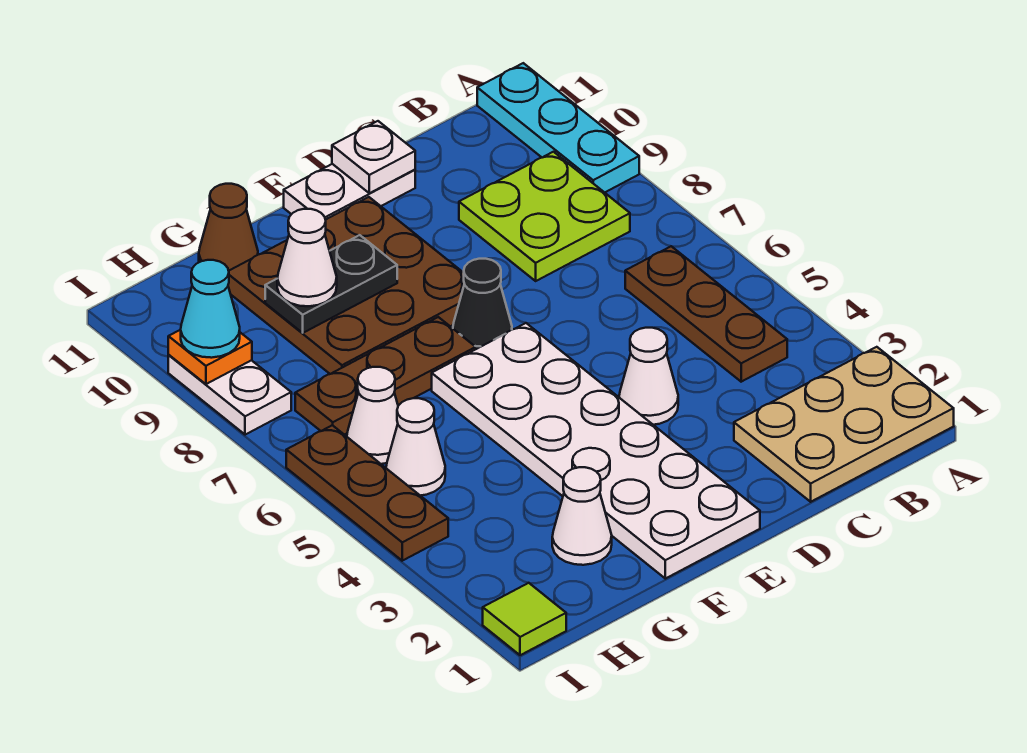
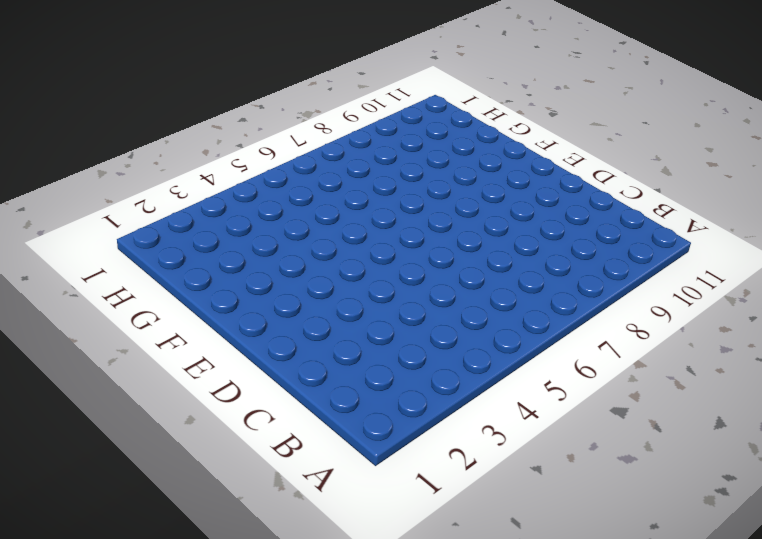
none -> tan 2x3 plate [734,347,954,502]
none -> cyan 1x3 plate [477,63,639,193]
none -> brown 1x3 plate [625,246,787,382]

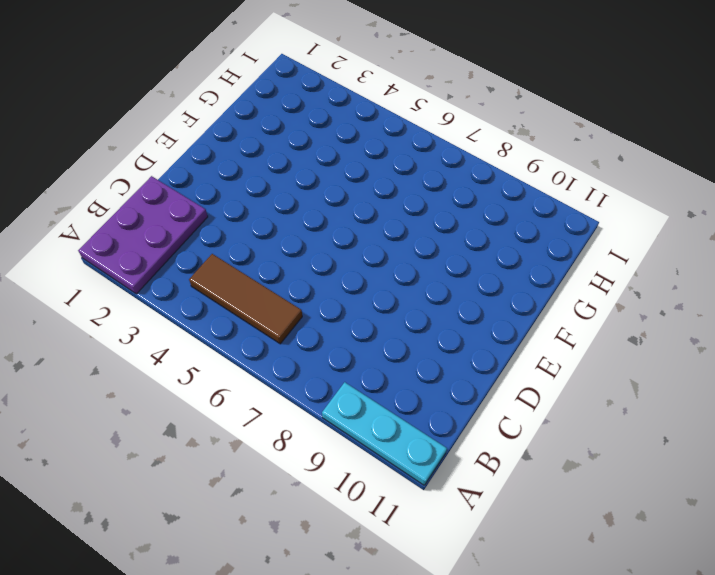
purple 2x3 plate [78,176,208,294] -> tan 2x3 plate [734,347,954,502]
brown 1x3 tile [189,254,302,344] -> brown 1x3 plate [625,246,787,382]
none -> lime 2x2 plate [459,152,630,281]
none -> white 1x1 cone [619,328,678,425]
none -> white 1x2 plate [284,164,415,220]

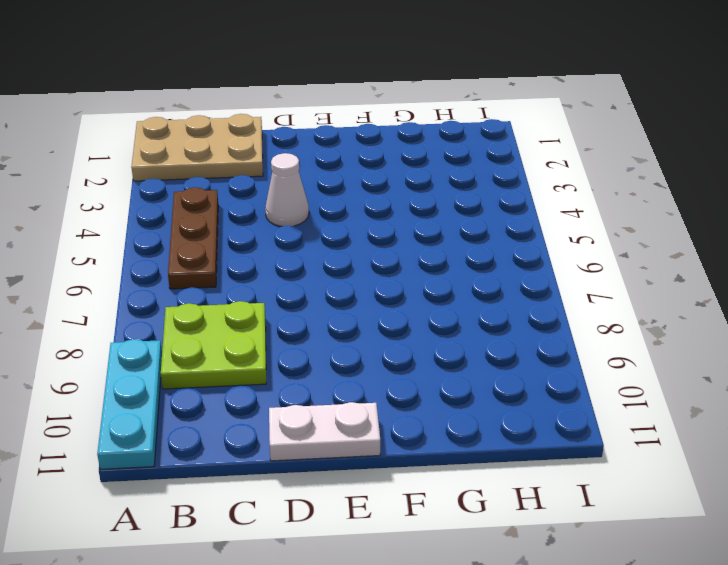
none -> white 2x6 plate [432,323,760,579]
none -> black 1x1 cone [453,259,512,349]
none -> brown 3x3 plate [228,197,464,374]

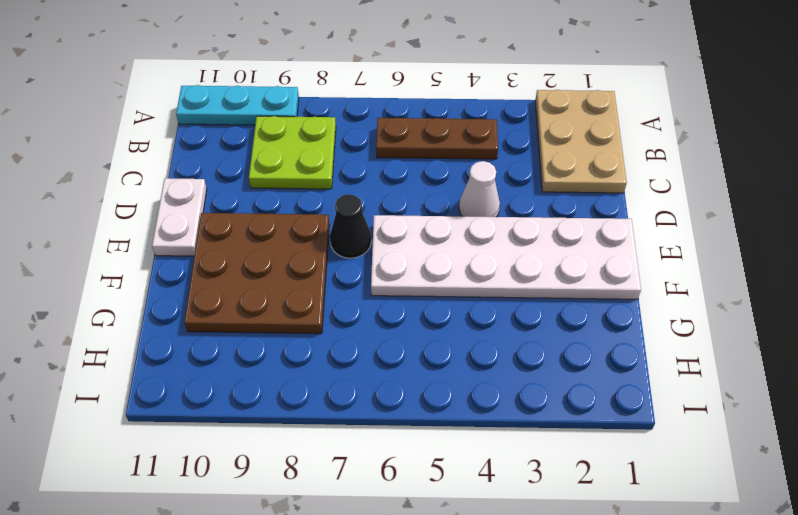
none -> brown 1x3 plate [295,317,476,435]
none -> white 1x1 cone [552,467,612,565]
none -> brown 1x1 cone [199,184,258,271]

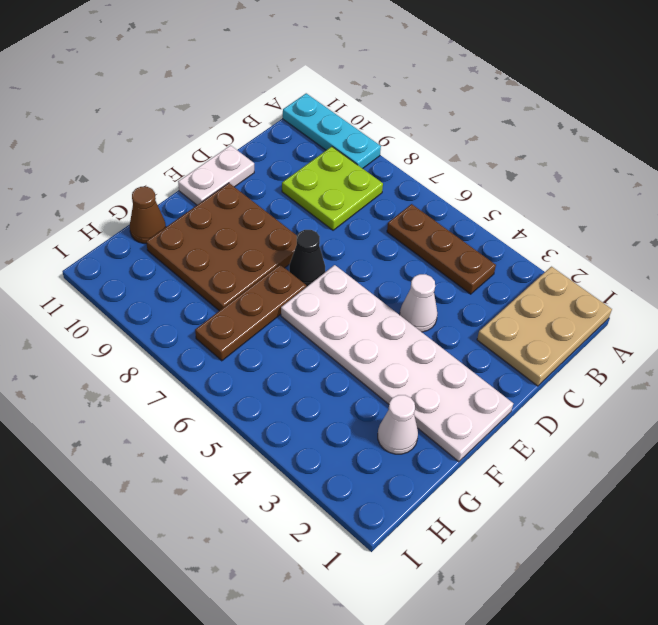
none -> white 1x1 cone [386,398,445,496]
none -> white 1x1 cone [347,367,398,464]
none -> lime 1x1 tile [483,583,566,655]

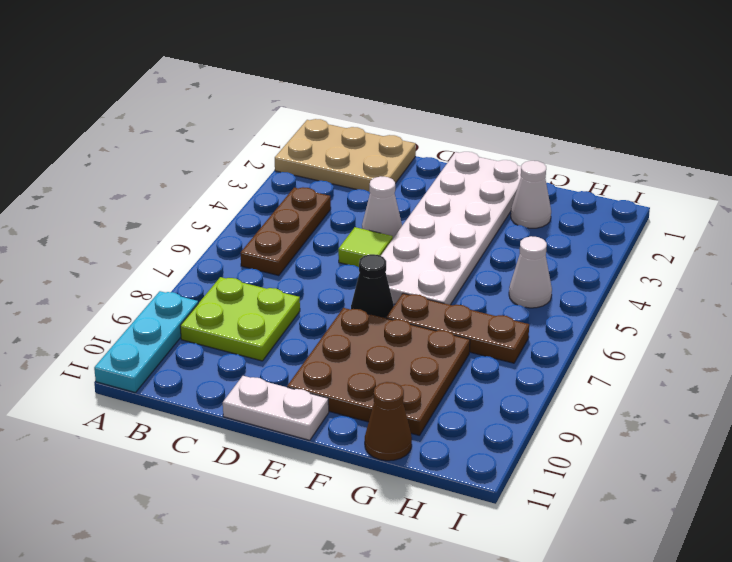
lime 1x1 tile [338,227,393,267] -> lime 1x1 tile moved to [483,583,566,655]
none -> white 1x1 cone [347,367,398,464]
none -> brown 1x3 plate [286,425,448,561]
none -> white 1x2 plate [168,355,291,435]

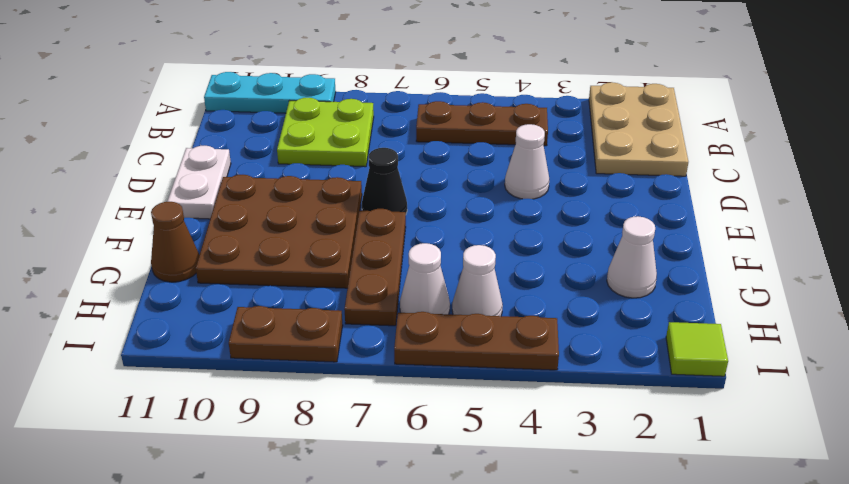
brown 1x2 plate [229,306,343,362] -> white 1x2 plate [168,355,291,435]
none -> white 2x6 plate [432,323,760,579]
none -> white 1x1 plate [332,121,415,193]
none -> black 1x2 plate [265,235,397,333]

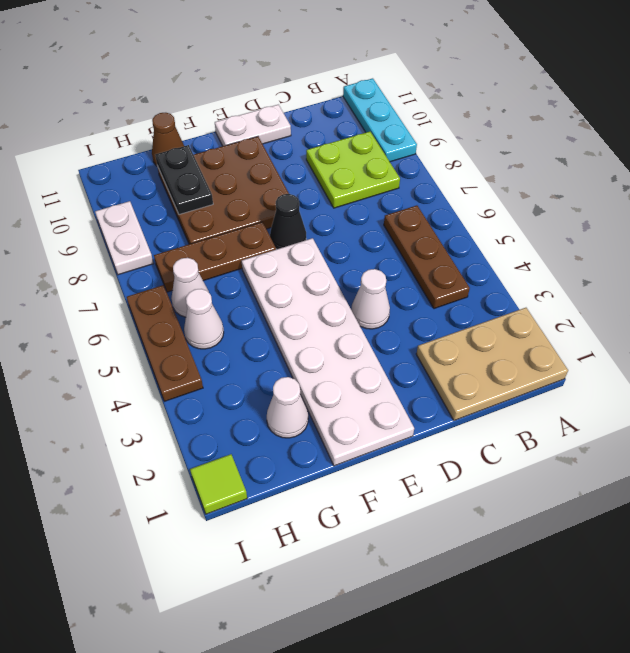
black 1x2 plate [155,145,213,214] -> black 1x2 plate turned to [265,235,397,333]
none -> white 1x1 plate [332,121,415,193]
none -> orange 1x1 plate [168,330,252,384]
none -> white 1x1 cone [277,209,337,306]

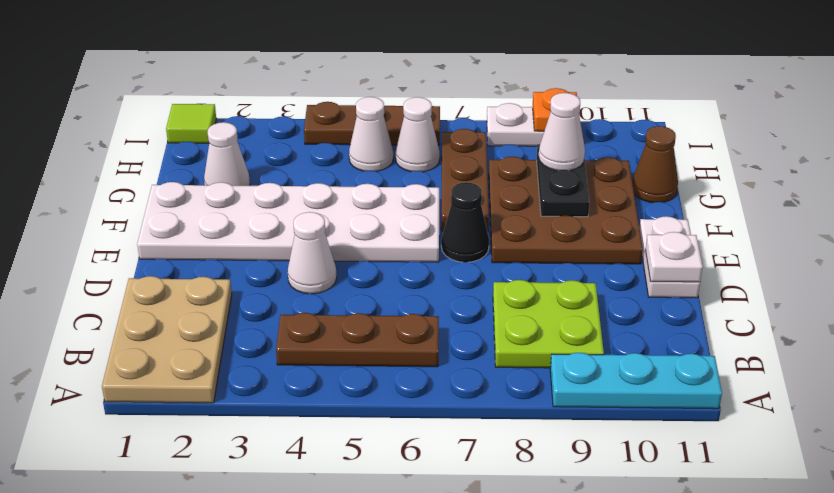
none -> cyan 1x1 cone [181,260,240,358]

